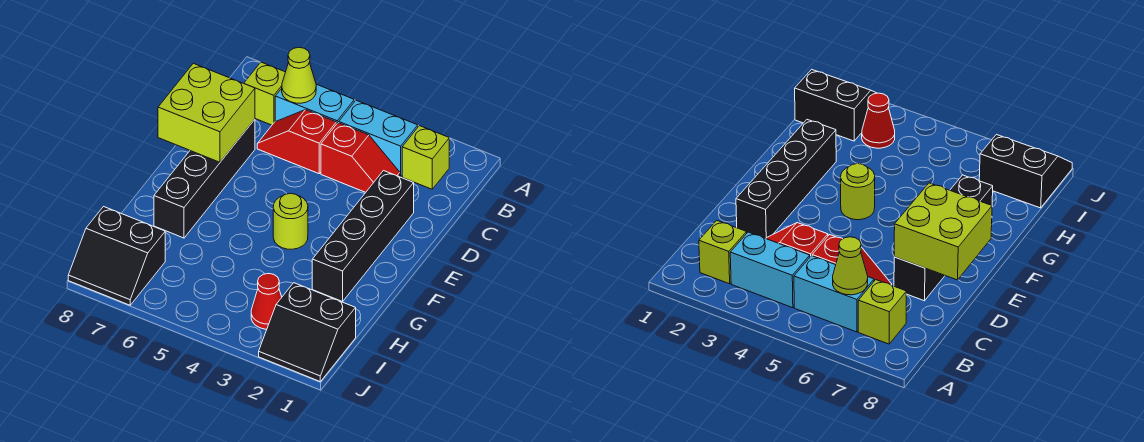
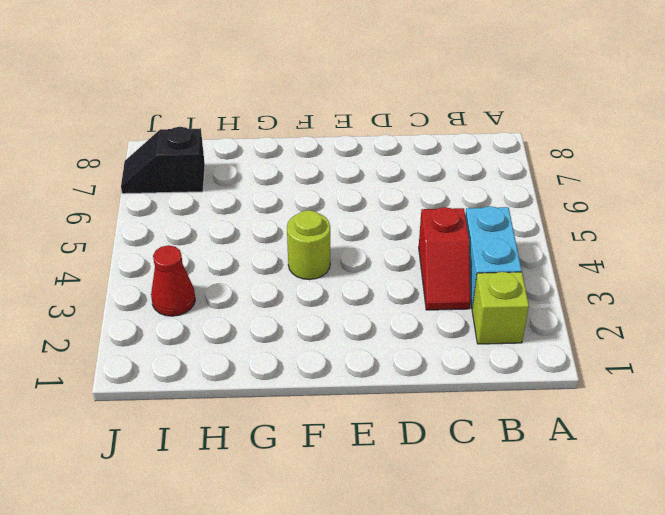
black 1x2 slope [121,127,205,194] -> black 2x2 slope [68,207,165,305]
none -> cyan 1x2 brick [275,84,354,124]
none -> lime 1x1 brick [244,62,285,125]
none -> red 1x2 slope [257,110,336,174]

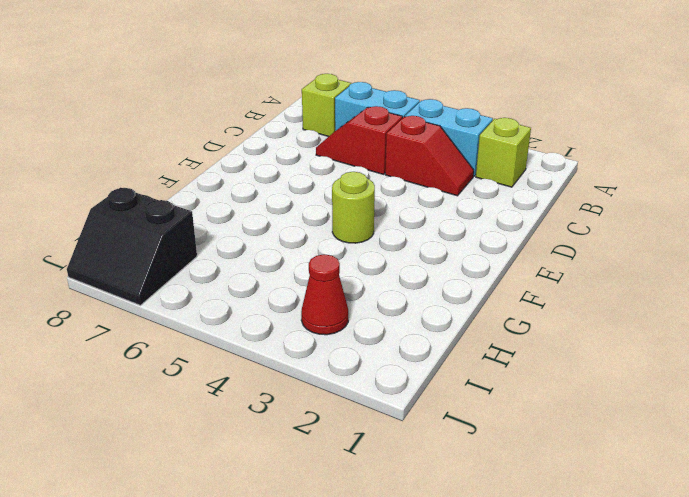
none -> black 1x4 brick [312,171,414,302]
none -> black 1x4 brick [154,119,255,238]
none -> black 2x2 slope [259,283,356,381]

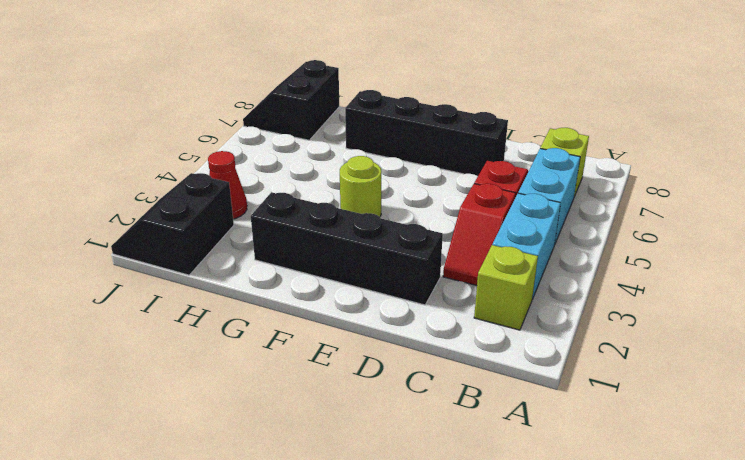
none -> lime 1x1 cone [282,47,316,103]
none -> lime 2x2 brick [158,63,255,162]

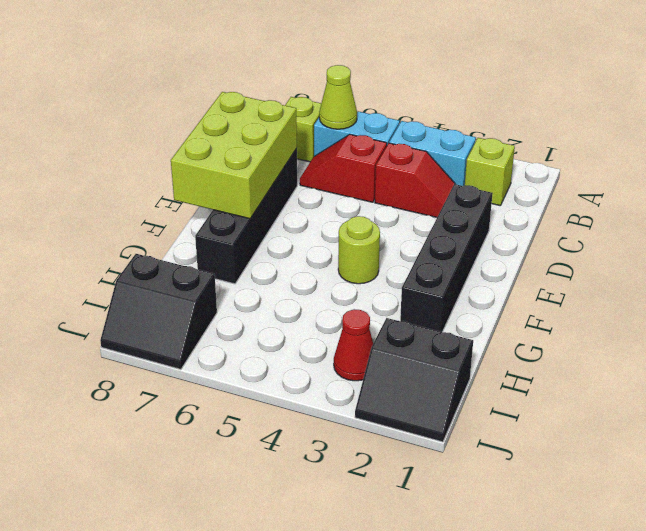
lime 2x3 brick [171,92,297,219] -> lime 2x2 brick [158,63,255,162]

